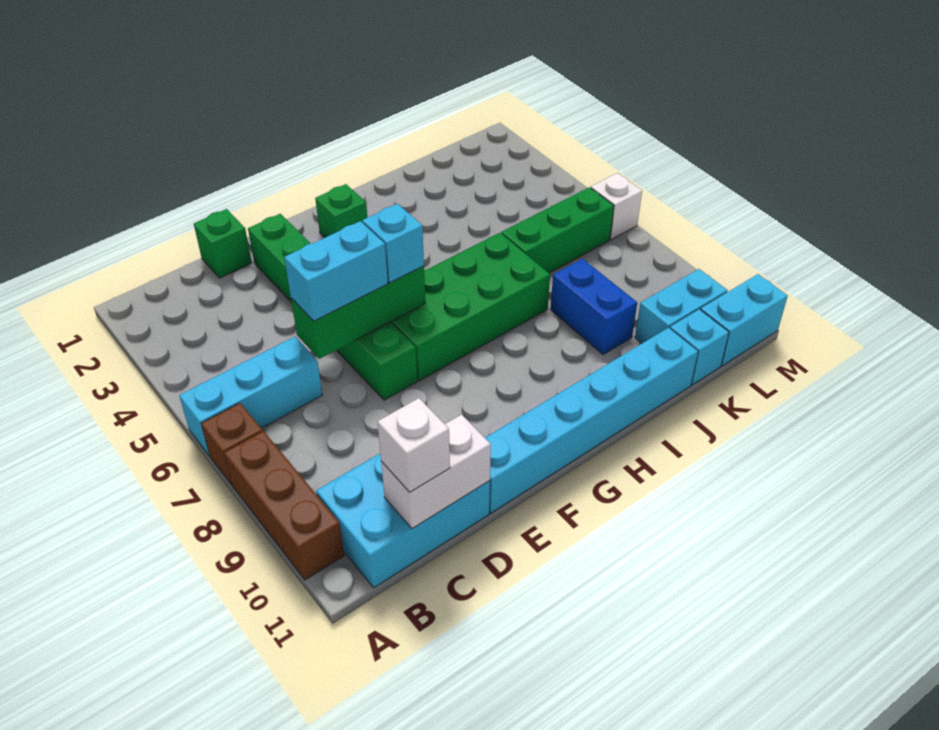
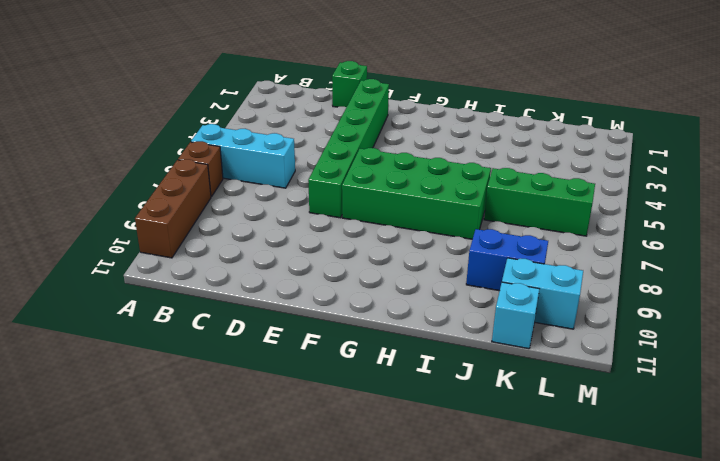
blue 1x2 brick [466,229,548,291] -> blue 1x2 brick turned to [550,259,637,355]
none -> cyan 2x3 brick [316,454,490,588]
none -> cyan 1x6 brick [485,328,698,513]
none -> green 1x1 brick [315,184,367,237]

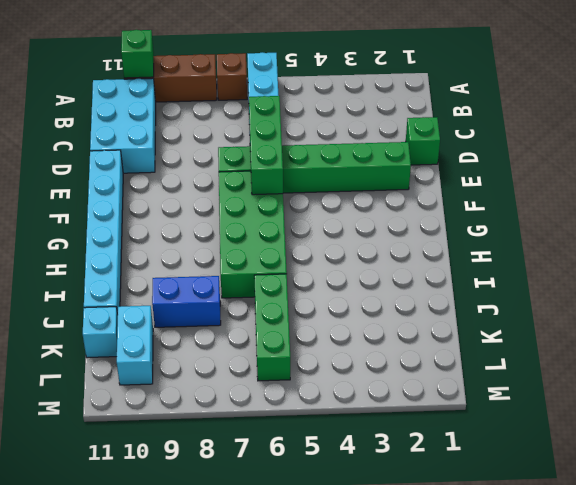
green 1x1 brick [121,30,154,78] -> green 1x1 brick moved to [315,184,367,237]
none -> cyan 1x2 brick [701,274,788,366]
none -> white 1x1 brick [591,173,642,240]
none -> white 1x2 brick [381,415,491,529]

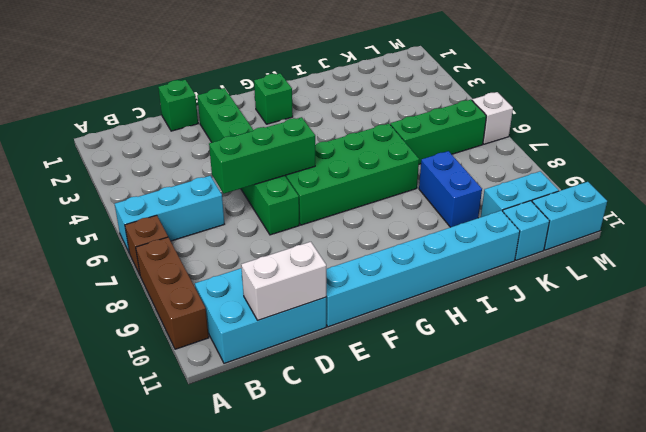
none -> white 1x1 brick [378,398,450,492]
none -> cyan 1x2 brick [284,221,388,321]
none -> cyan 1x1 brick [362,204,424,283]

